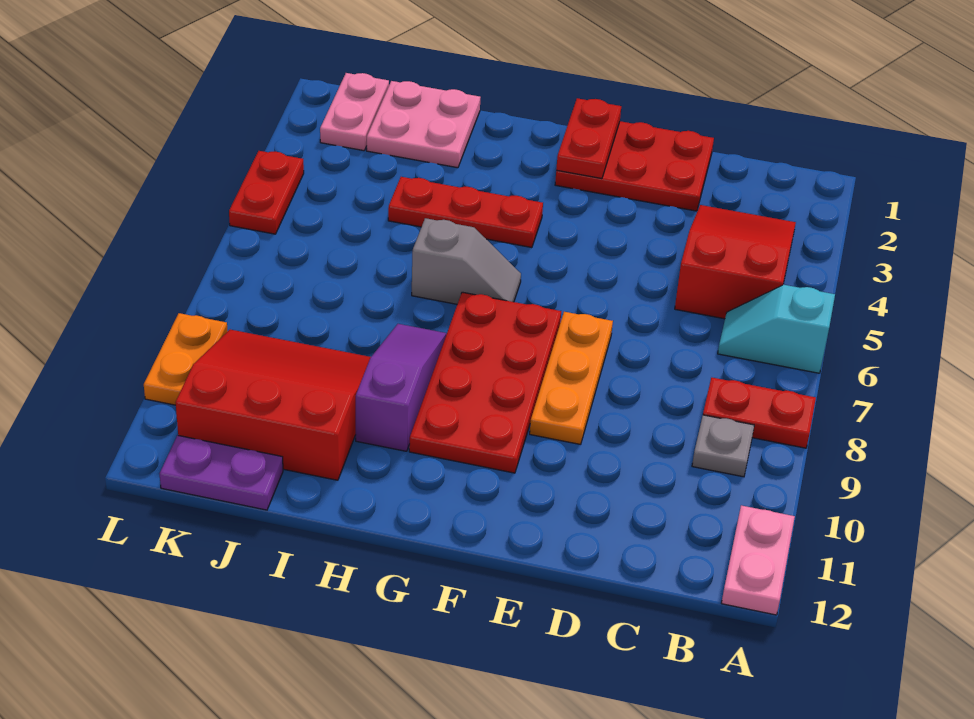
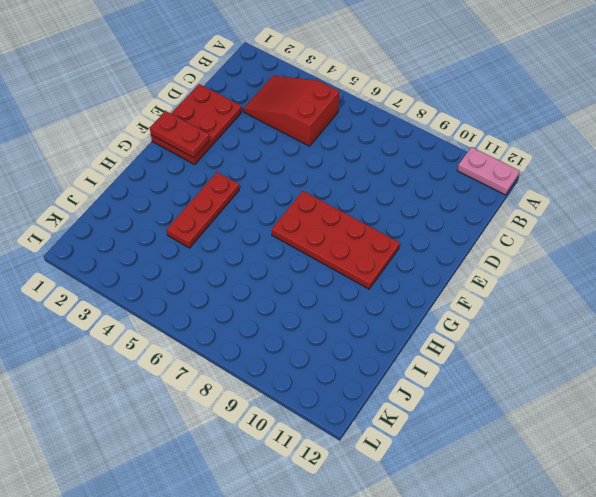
none -> cyan 1x2 slope [718,285,835,373]
none -> red 1x2 plate [703,378,816,448]
none -> grey 1x1 plate [692,415,754,477]

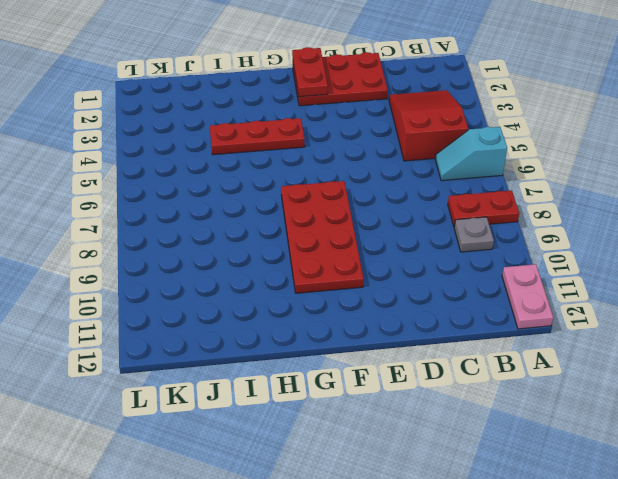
none -> orange 1x3 plate [530,312,613,444]
none -> grey 1x2 slope [412,218,521,304]
none -> purple 1x3 slope [356,324,447,451]

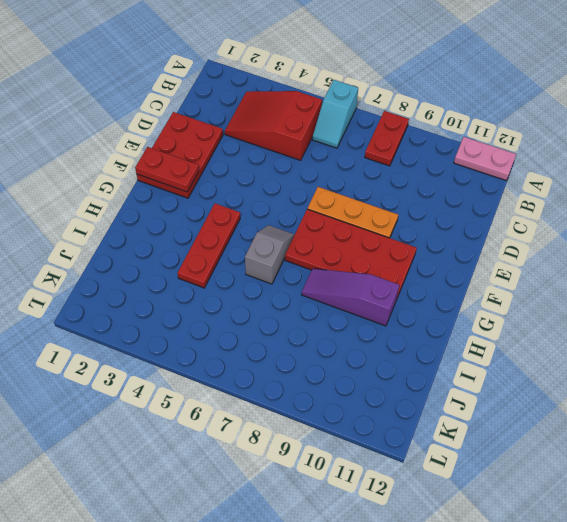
none -> grey 1x1 plate [692,415,754,477]
none -> pink 2x2 plate [367,81,480,168]
none -> red 3x3 slope [175,330,371,480]

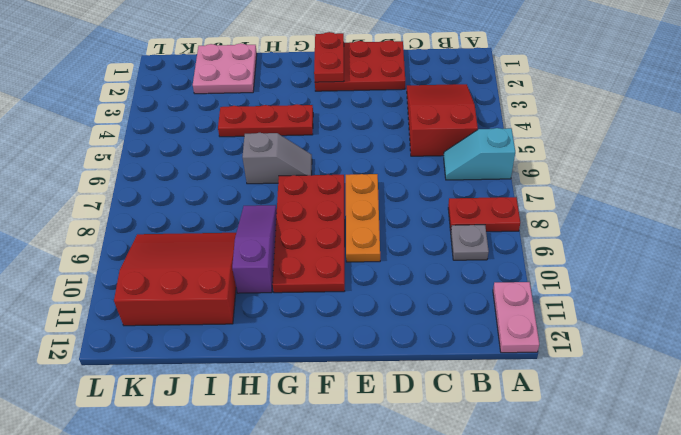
none -> purple 1x2 plate [160,435,283,510]
none -> pink 1x2 plate [320,73,389,151]
none -> red 1x2 plate [229,151,304,234]

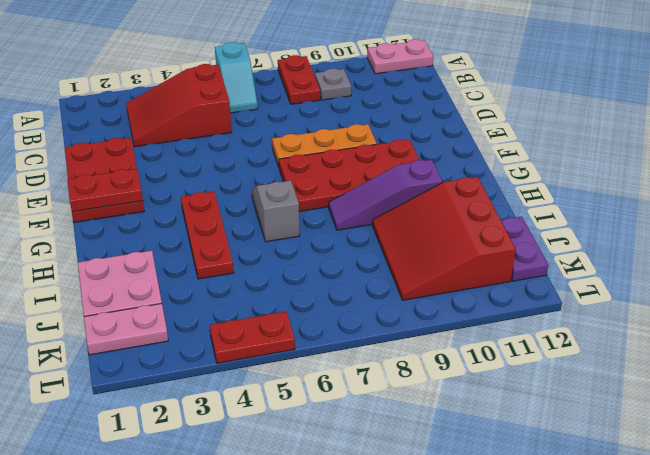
none -> orange 1x2 plate [144,313,228,405]

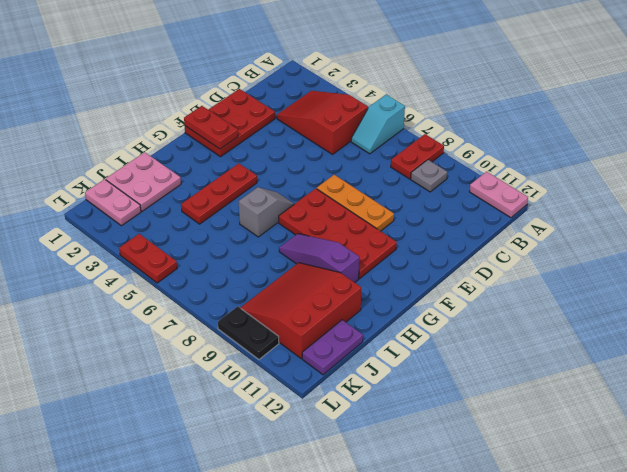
black 1x2 plate [218,306,279,359] -> orange 1x2 plate [144,313,228,405]

